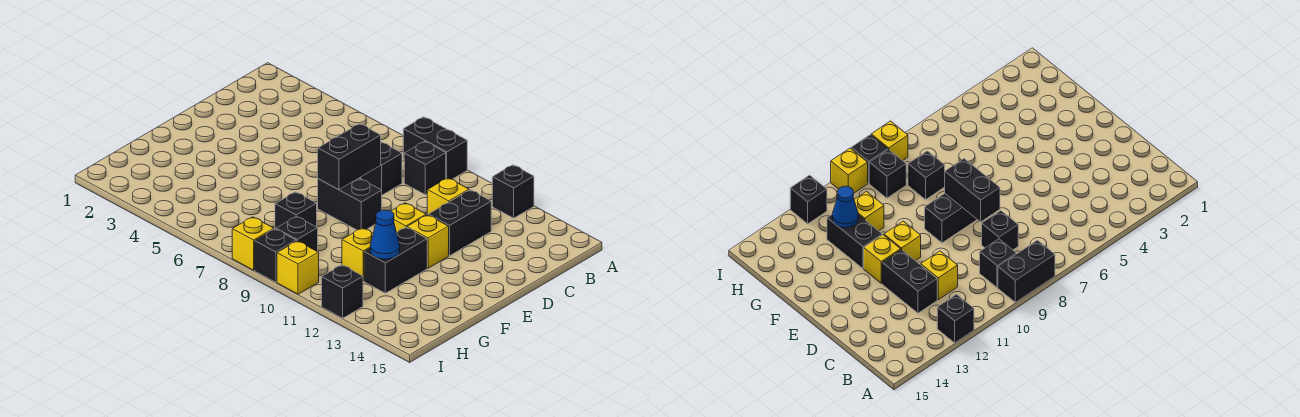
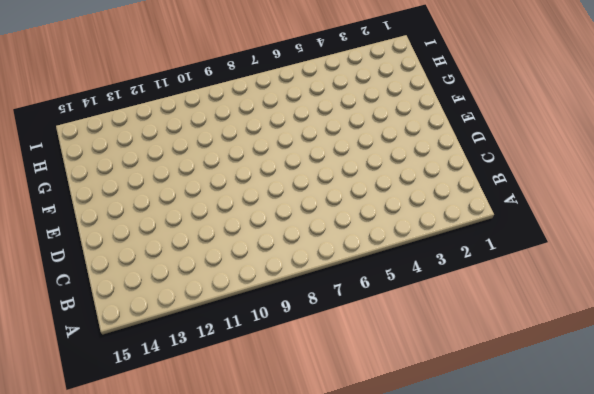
none -> black 1x2 brick [403,117,467,179]
none -> black 1x1 brick [492,165,534,218]
none -> black 1x1 brick [404,141,446,195]

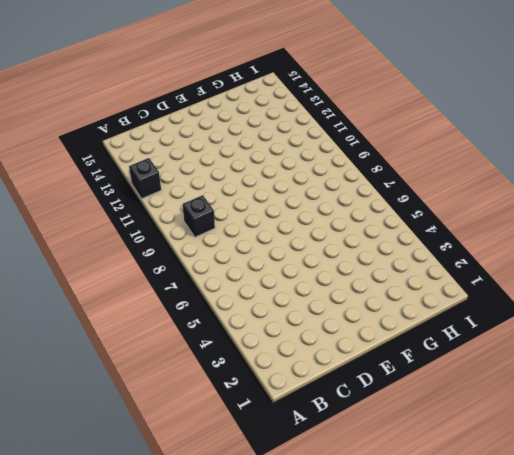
none -> black 1x2 brick [403,117,467,179]
none -> black 1x1 brick [361,142,402,195]
none -> yellow 1x1 brick [427,178,469,215]

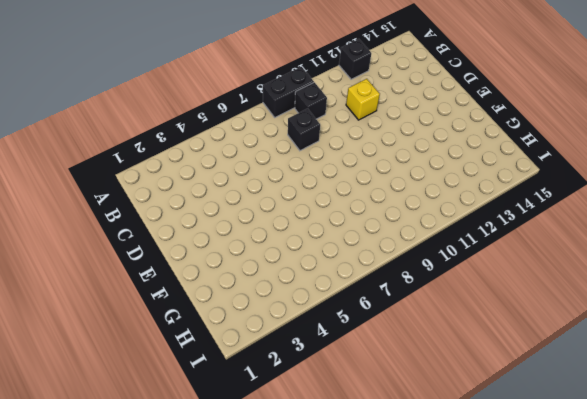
none -> black 1x2 brick [428,190,491,256]
none -> black 1x2 brick [318,178,382,230]
none -> yellow 1x1 brick [391,203,426,233]

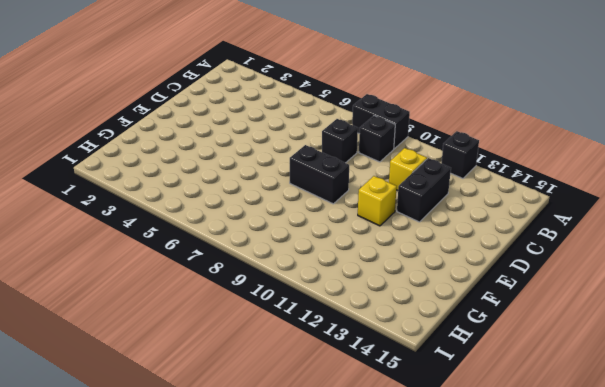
none -> yellow 1x1 brick [407,215,449,268]
none -> black 1x2 brick [364,227,427,293]
none -> black 1x1 brick [275,192,317,229]

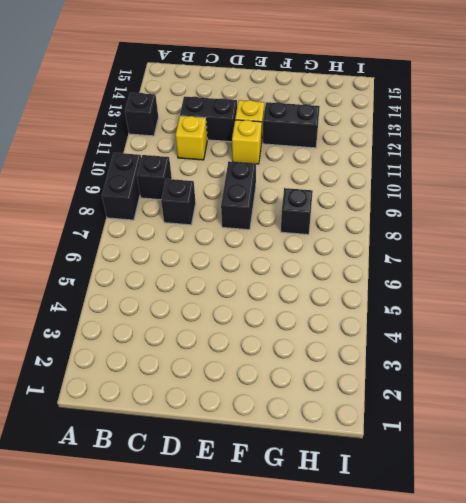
none -> yellow 1x1 brick [342,228,373,281]
none -> black 1x1 brick [276,216,318,251]
none -> yellow 1x1 brick [232,217,274,270]

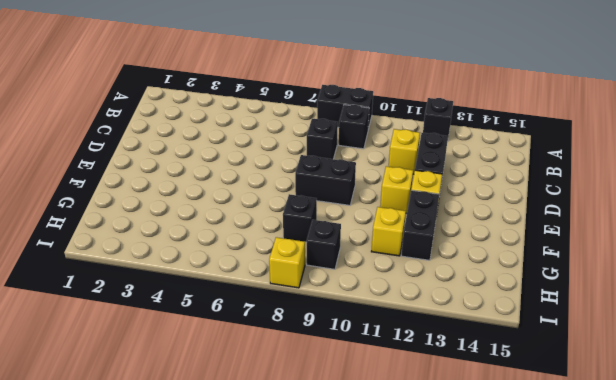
none -> black 1x1 brick [255,229,296,282]
none -> yellow 1x1 brick [277,241,319,294]
none -> black 1x1 brick [322,265,363,318]

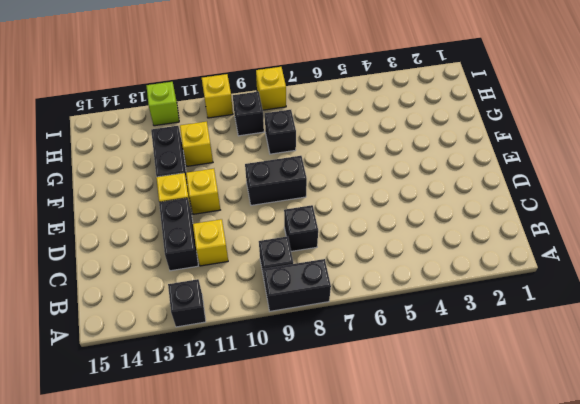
lime 1x1 brick [146,82,179,126] -> black 1x1 brick [322,265,363,318]
none -> black 1x1 brick [255,229,296,282]
none -> black 1x2 brick [318,124,381,190]
none -> blue 1x1 cone [370,210,400,259]

